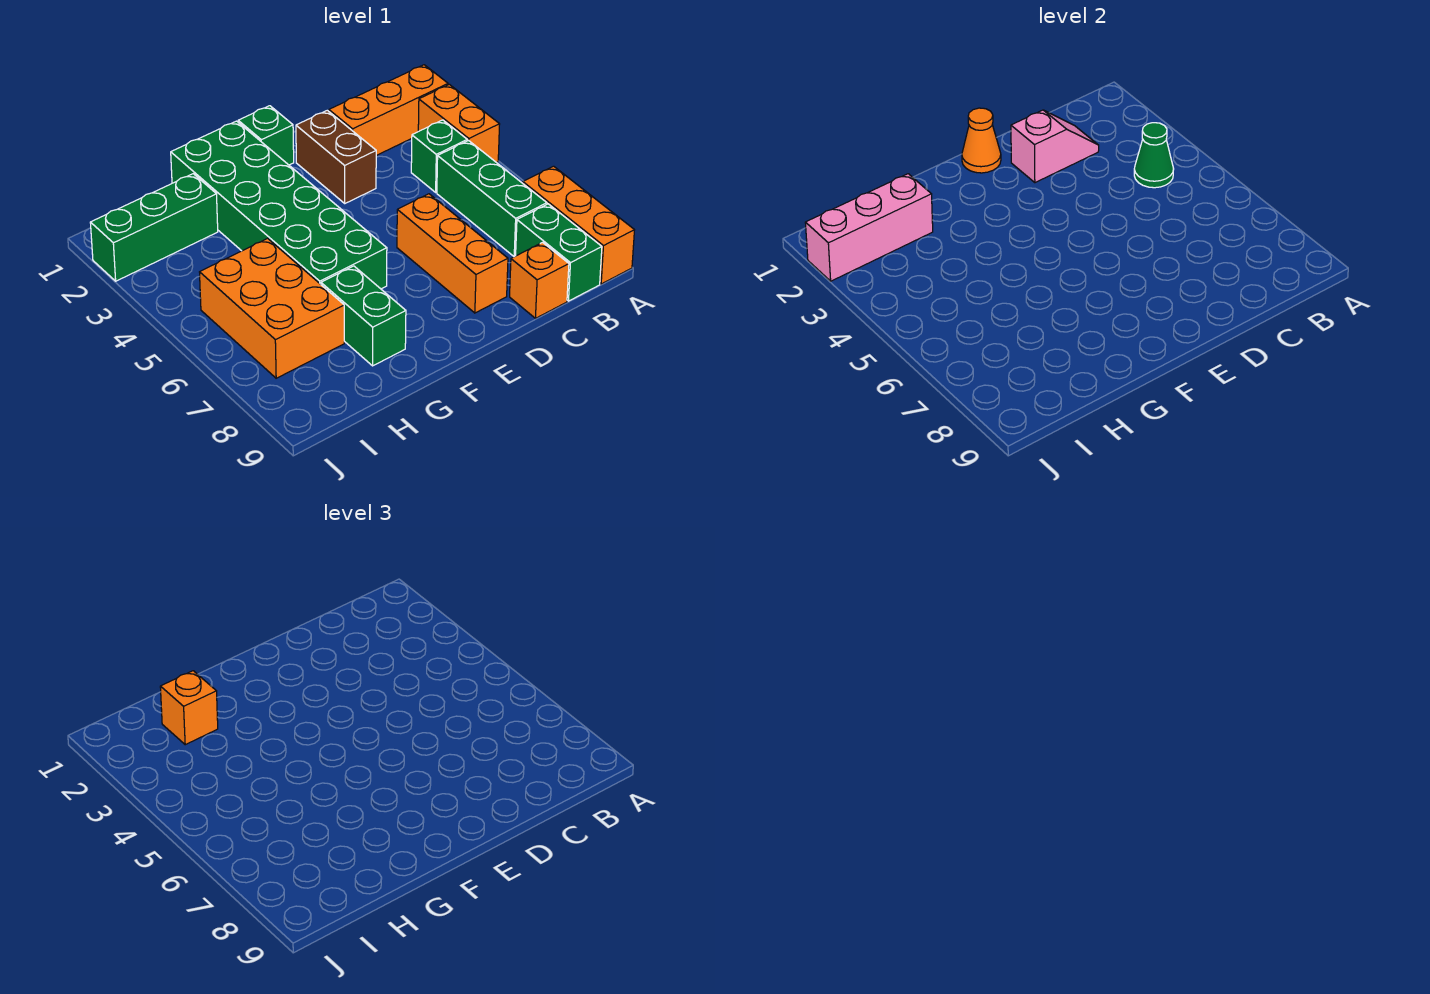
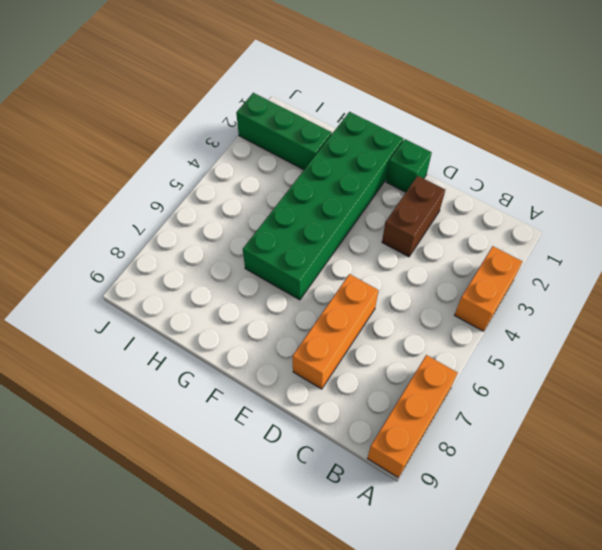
none -> orange 1x3 brick [329,65,448,155]
none -> green 1x1 brick [411,120,467,192]
none -> green 1x3 brick [437,140,547,257]

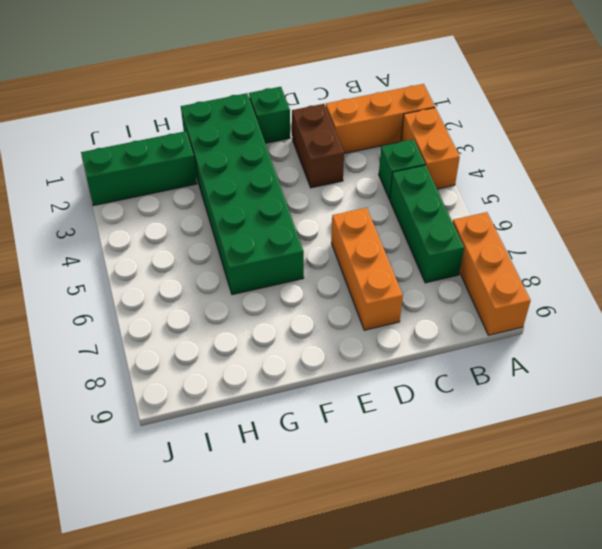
none -> green 1x2 brick [516,204,602,301]
none -> orange 1x1 brick [510,243,569,318]
none -> green 1x2 brick [321,266,406,366]

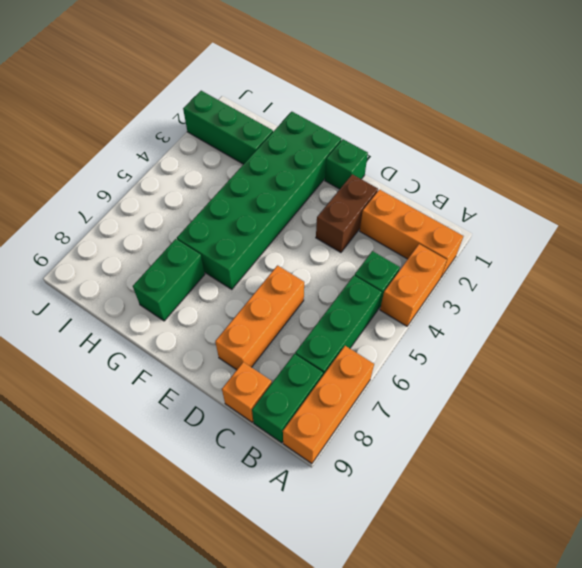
none -> orange 2x3 brick [200,238,344,378]
none -> green 1x1 cone [1134,123,1174,188]
none -> pink 1x2 slope [1011,110,1099,183]

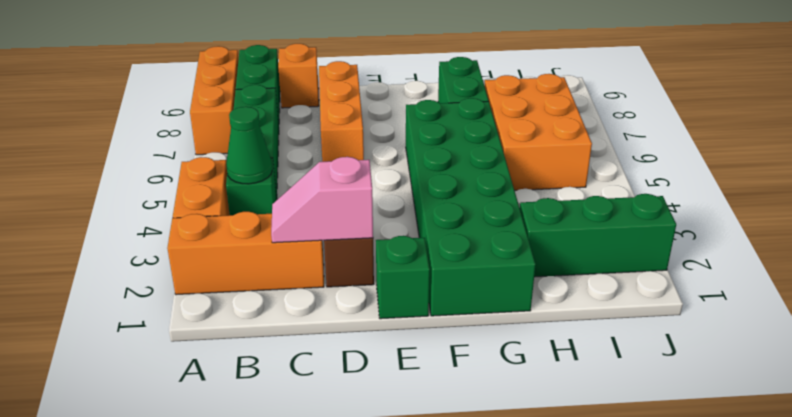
none -> orange 1x1 cone [962,108,1001,173]
none -> pink 1x3 brick [805,174,933,281]
none -> orange 1x1 brick [160,671,218,745]

